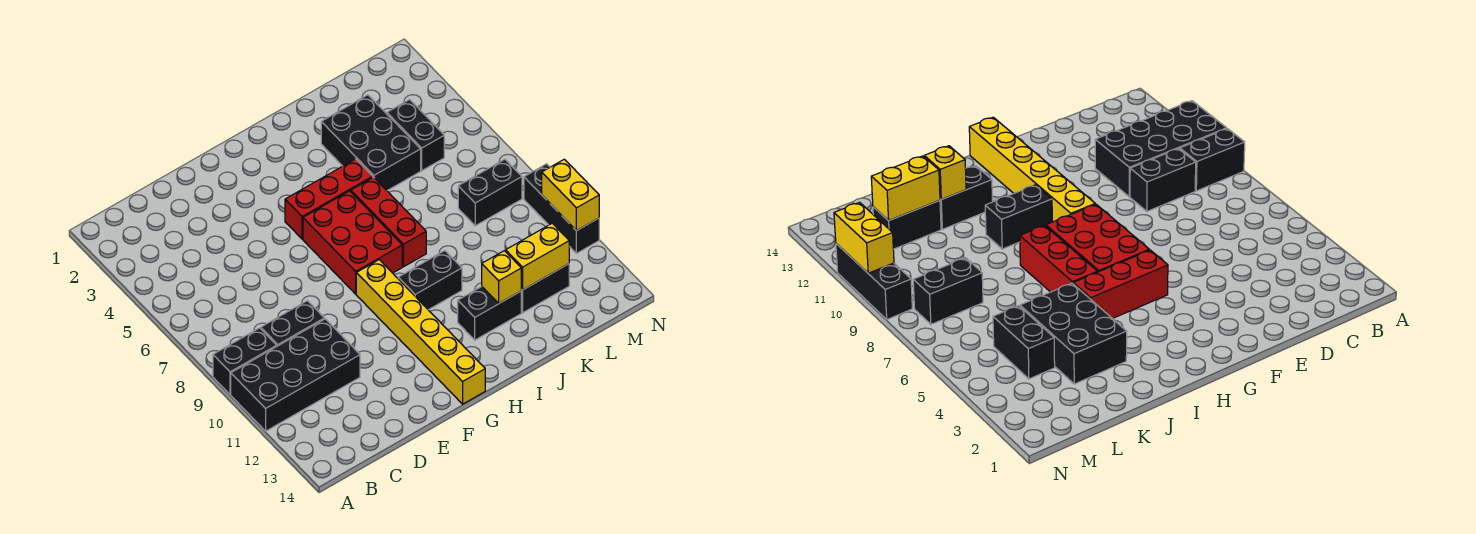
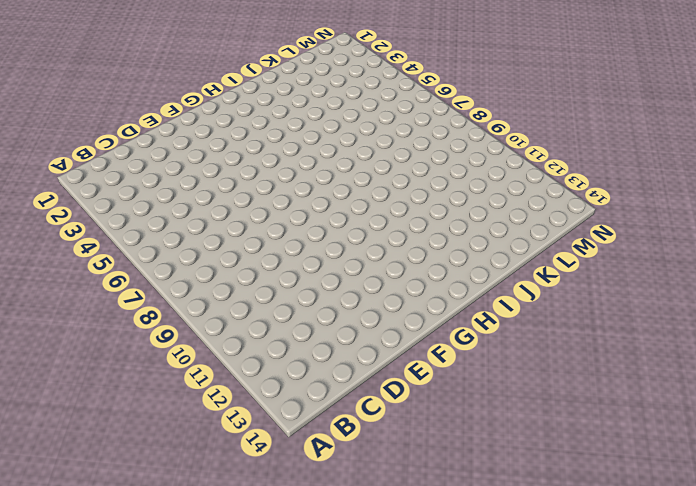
none -> black 1x2 brick [213,328,277,394]
none -> black 2x4 brick [231,319,360,431]
none -> black 1x2 brick [261,301,324,346]

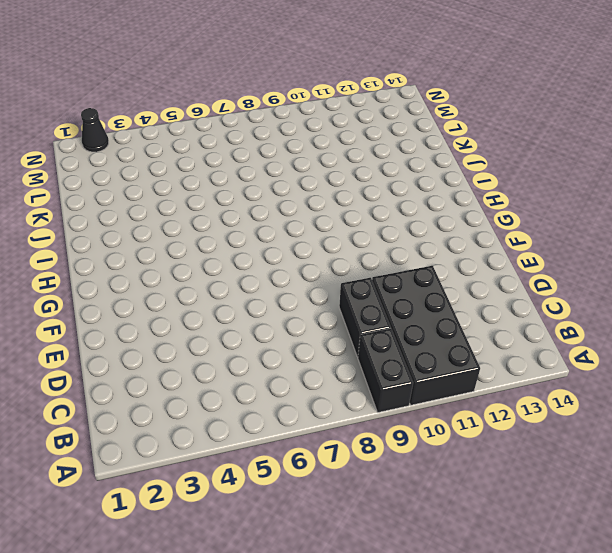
black 1x1 cone [81,108,109,152] -> none
none -> red 1x3 brick [285,159,373,239]
none -> red 2x3 brick [303,191,402,294]
none -> yellow 1x6 brick [356,260,485,404]

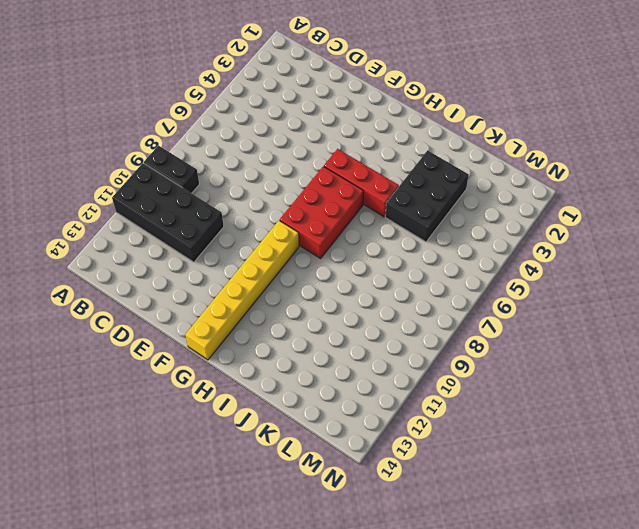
none -> black 1x2 brick [261,301,324,346]
none -> black 1x2 brick [398,251,462,310]
none -> red 1x3 brick [351,177,426,267]

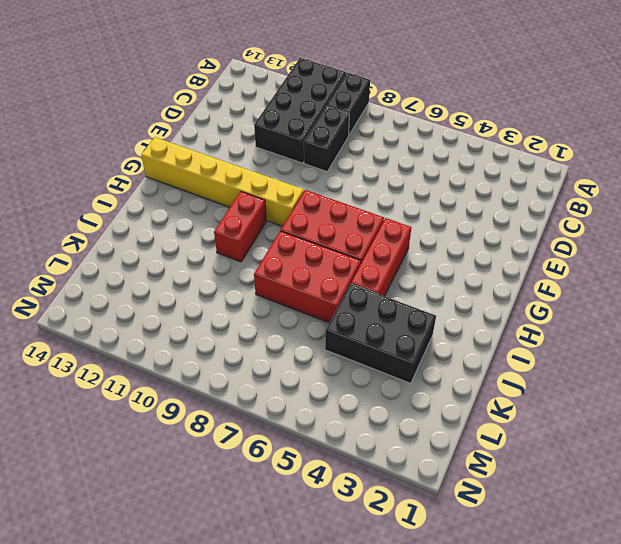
red 1x2 brick [214,191,266,262] -> black 1x2 brick [398,251,462,310]
red 2x3 brick [254,231,361,323] -> red 1x3 brick [351,177,426,267]
none -> black 1x2 brick [458,287,521,340]
none -> black 1x2 brick [521,264,569,313]
none -> black 1x2 brick [387,100,444,171]

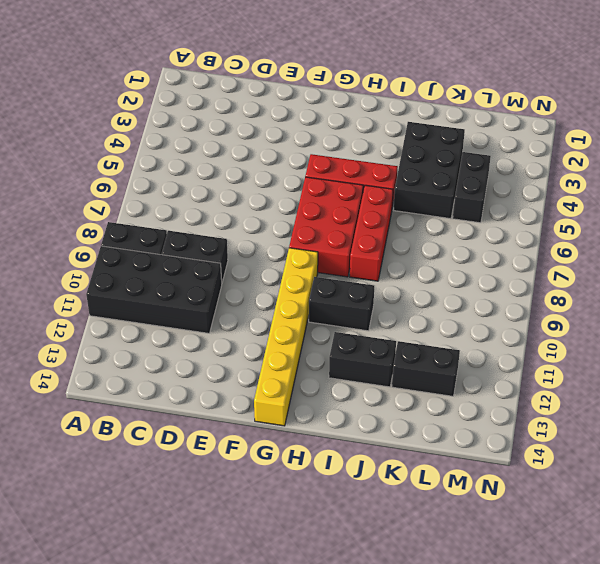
none -> black 1x2 brick [458,159,522,226]
none -> black 1x3 brick [524,164,599,253]
none -> yellow 1x1 brick [482,251,521,303]

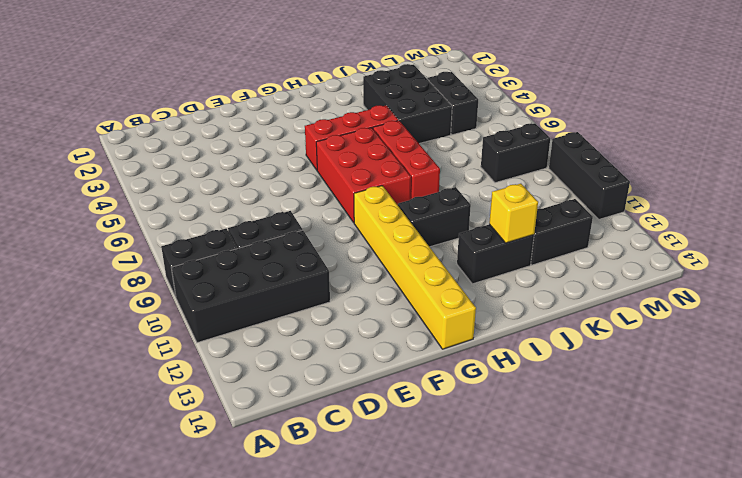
none -> yellow 1x2 brick [506,223,569,290]
none -> yellow 1x2 brick [542,159,599,231]

